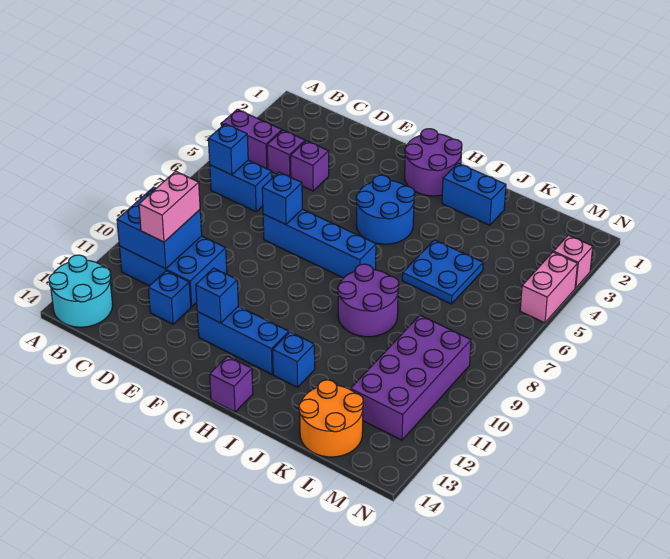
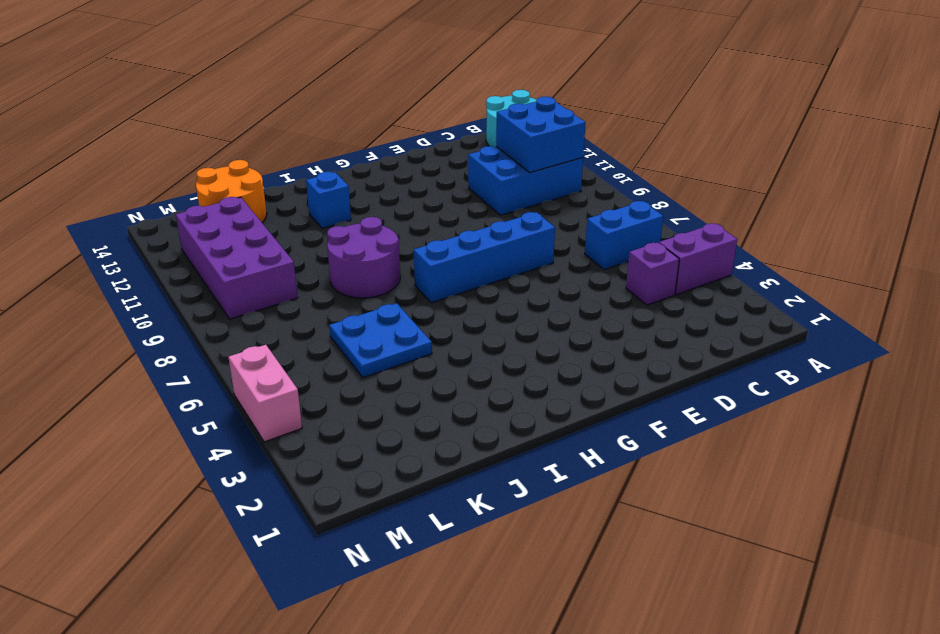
none -> purple 1x1 brick [291,141,329,191]
none -> blue 1x1 brick [148,271,191,324]
none -> blue 1x3 brick [197,306,289,374]

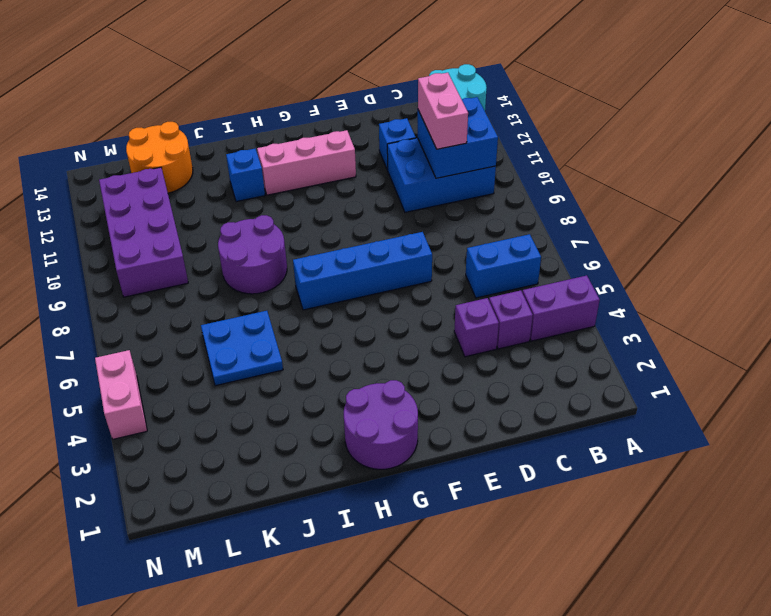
pink 1x3 brick [257,130,356,195] -> blue 1x3 brick [197,306,289,374]
none -> blue 2x2 round brick [356,175,415,244]
none -> purple 1x1 brick [210,356,253,412]
none -> blue 1x2 brick [442,163,506,225]

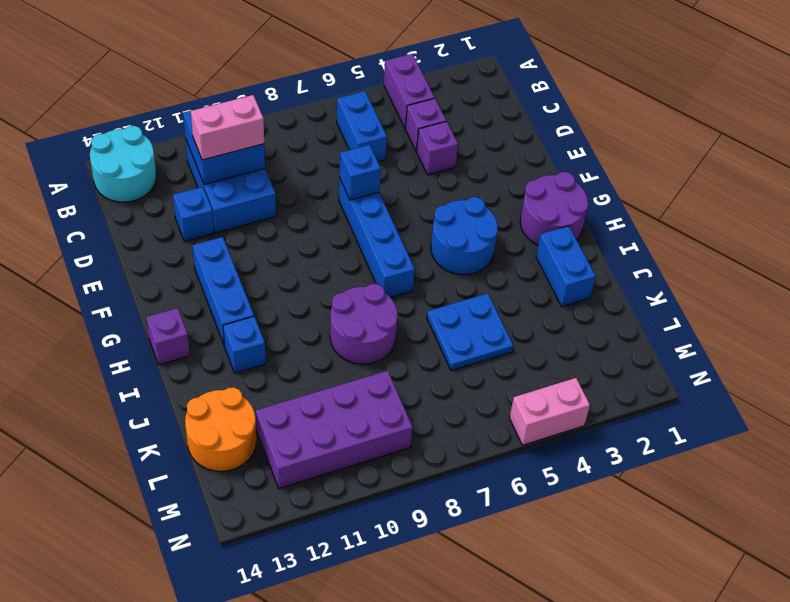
none -> pink 1x1 brick [553,235,593,288]
none -> blue 1x1 brick [208,124,248,175]
none -> blue 1x1 brick [196,268,238,323]

